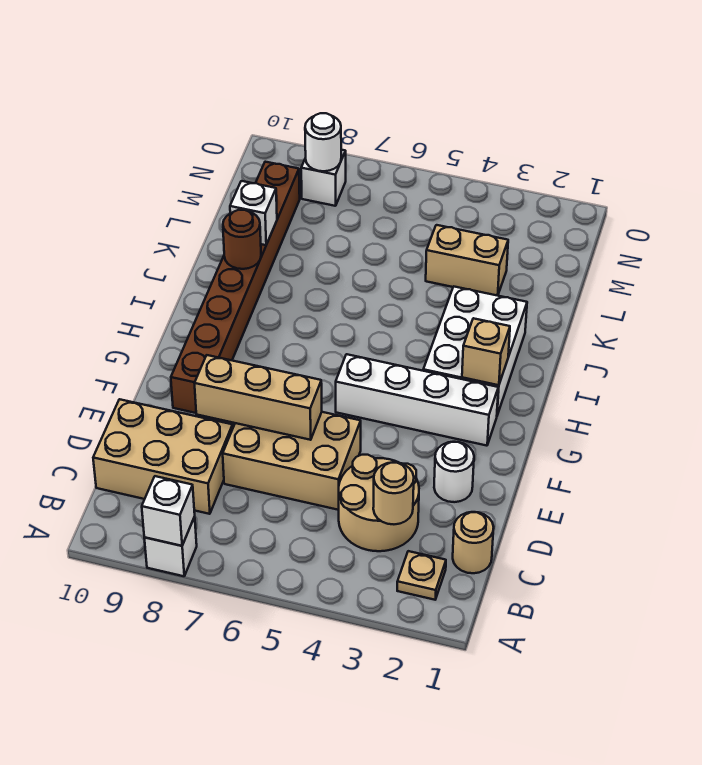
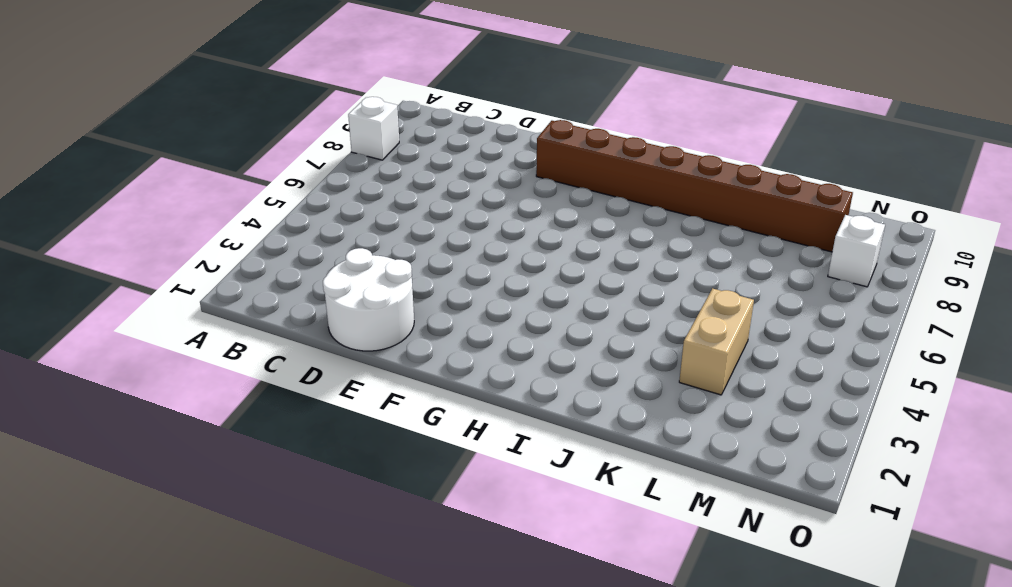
white 2x2 round brick [323,248,414,351] -> white 1x1 round brick [434,442,474,502]
none -> tan 1x1 plate [397,551,446,600]
none -> tan 1x1 round brick [453,512,494,573]
none -> tan 2x2 round brick [339,455,419,551]

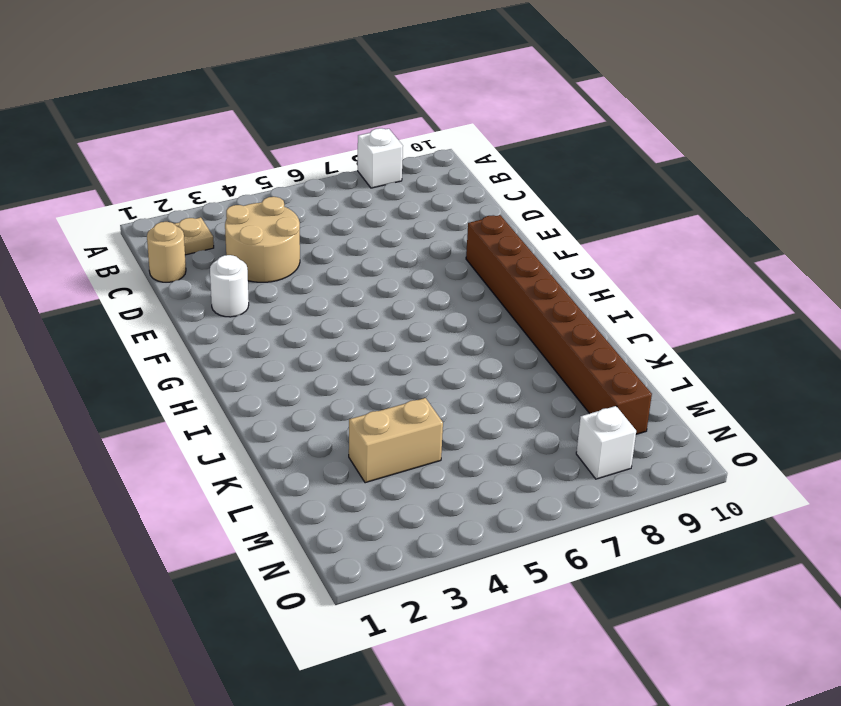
none -> tan 2x3 brick [93,399,233,514]
none -> tan 2x3 brick [223,412,361,510]
none -> white 1x4 brick [336,354,498,446]

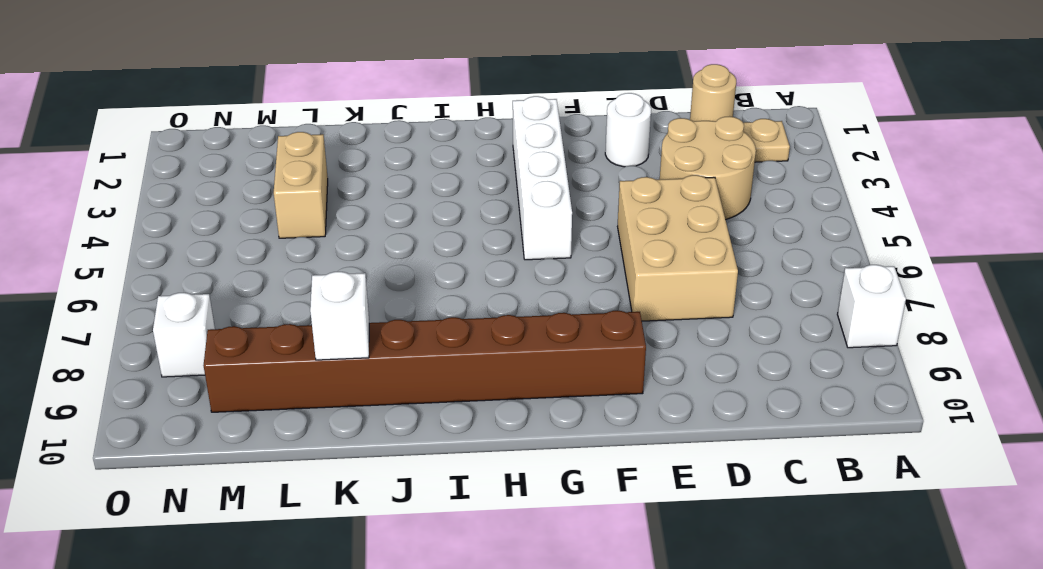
none -> tan 2x3 brick [93,399,233,514]
none -> white 2x3 brick [423,287,527,415]
none -> white 1x1 brick [142,476,195,546]

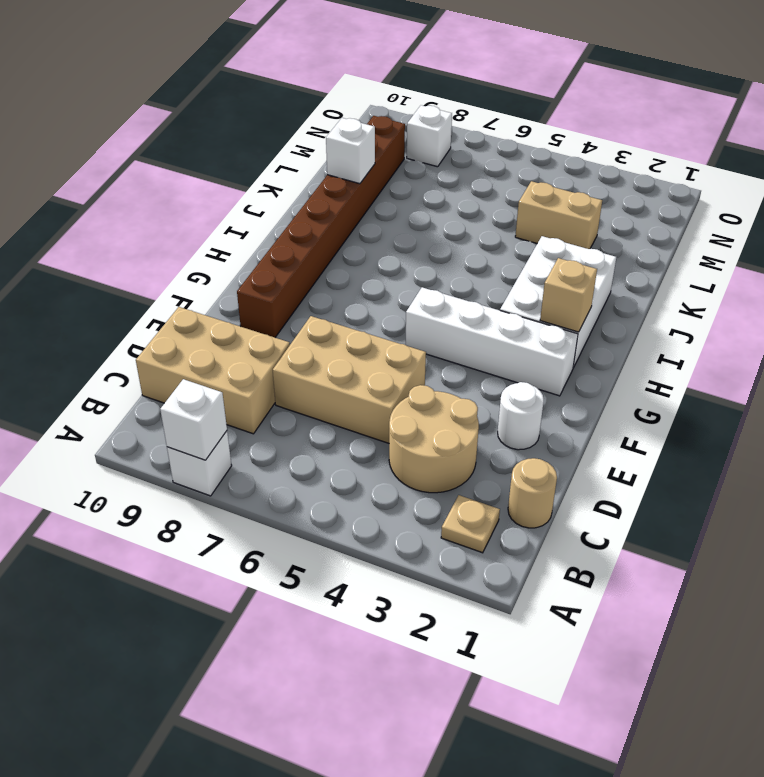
none -> tan 1x1 round brick [373,462,414,524]
none -> tan 1x3 brick [195,355,322,440]
none -> brown 1x1 round brick [223,210,261,269]

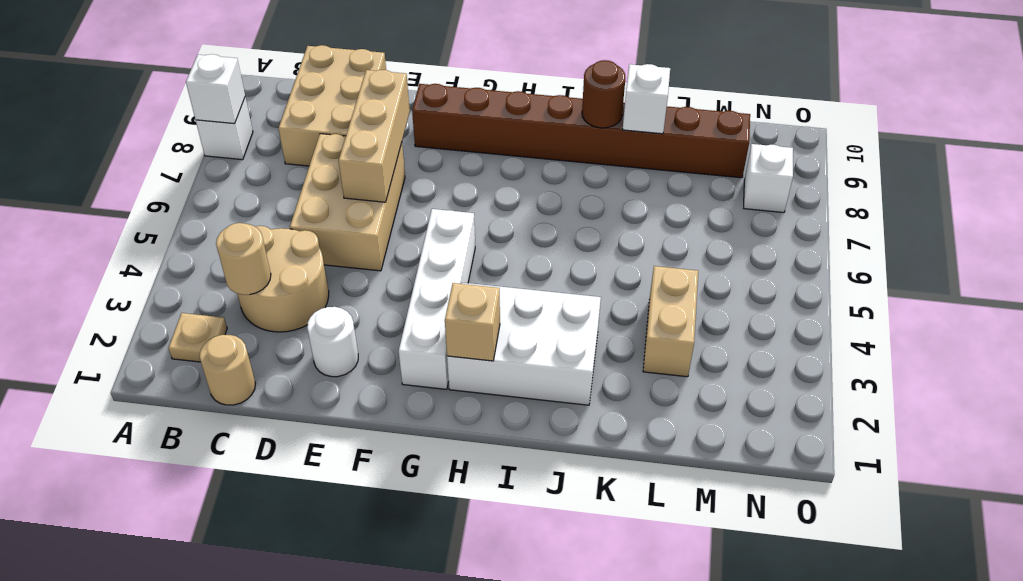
none -> white 1x1 round brick [305,113,341,171]

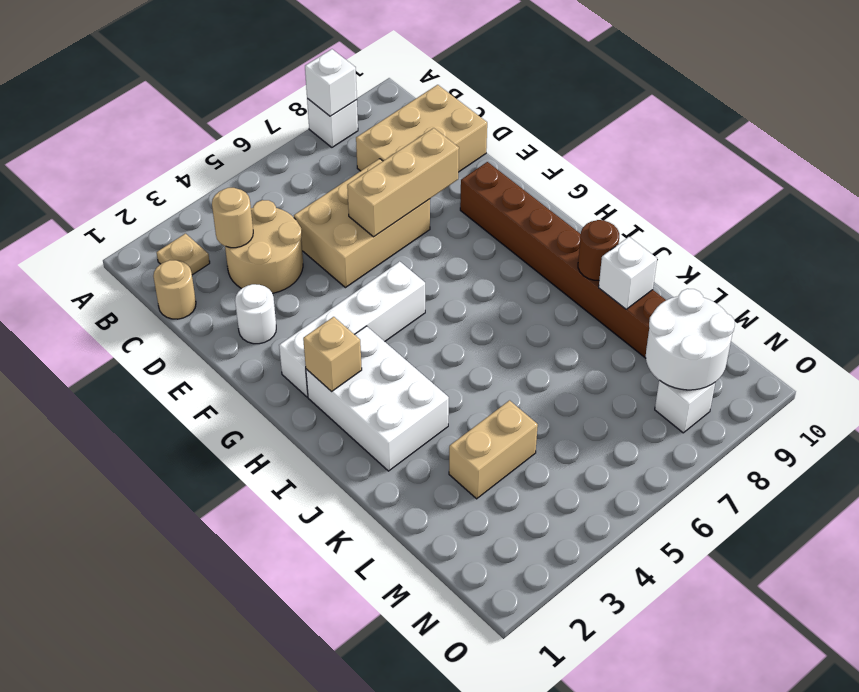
white 2x2 round brick [646,289,735,390] -> white 1x1 round brick [305,113,341,171]

